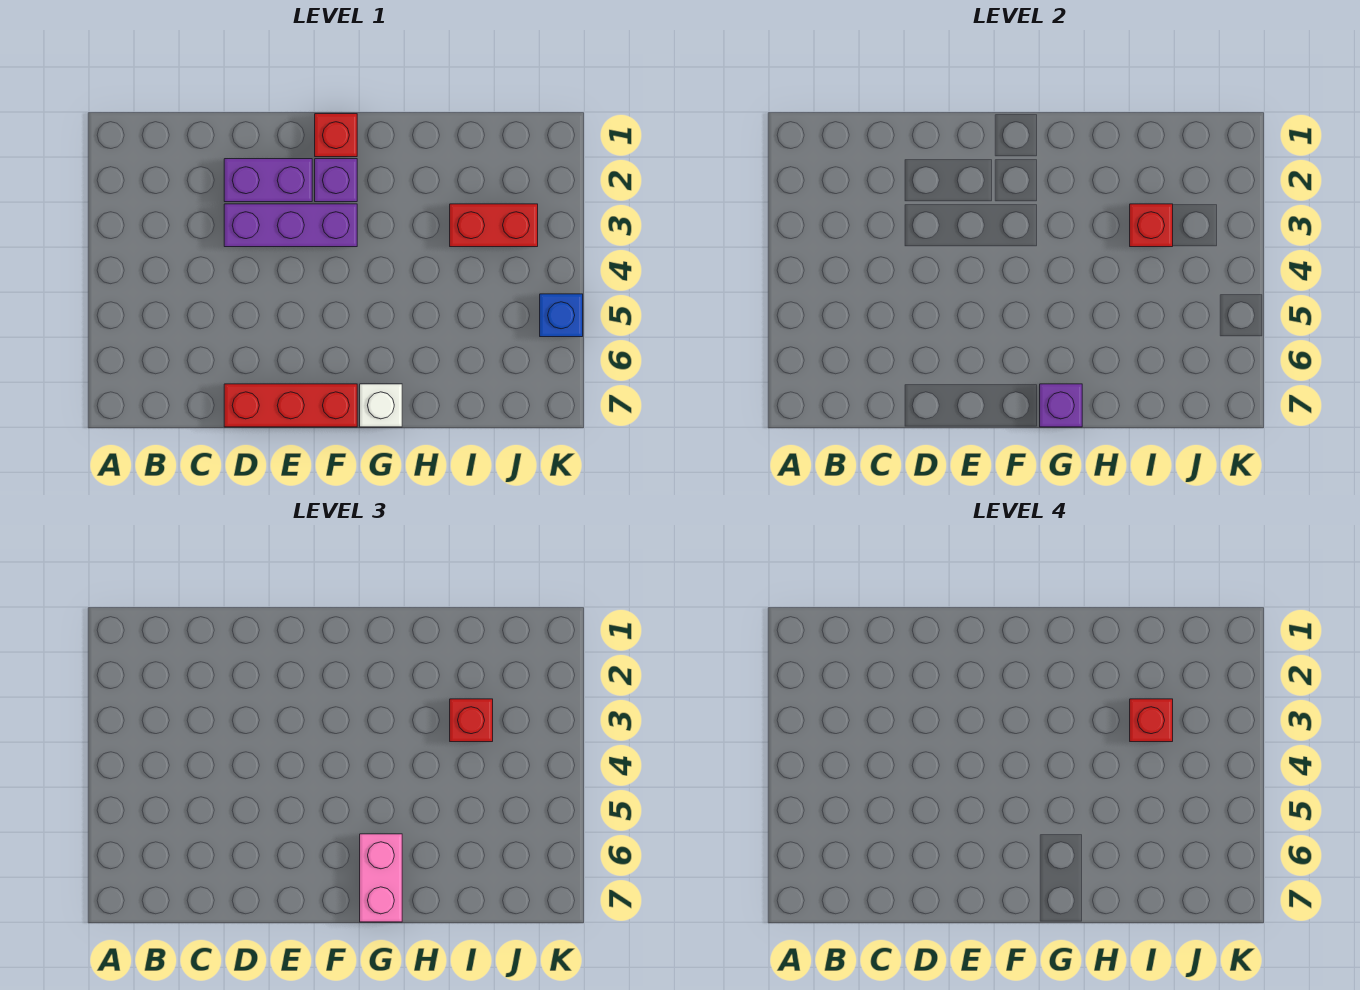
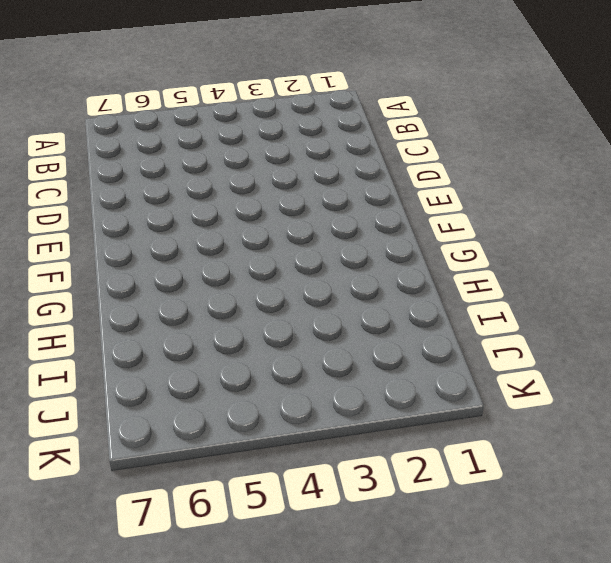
none -> purple 1x2 brick [224,159,312,202]
none -> purple 1x3 brick [224,204,357,247]
none -> red 1x3 brick [224,384,357,427]

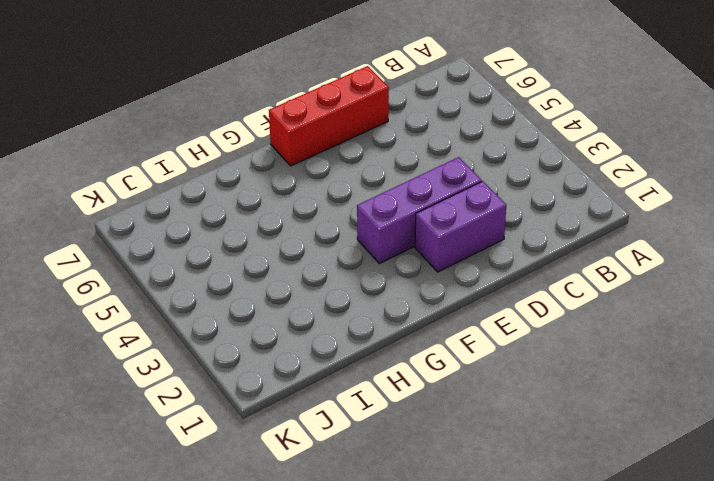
none -> red 1x1 brick [315,114,357,157]
none -> purple 1x1 brick [315,159,357,202]
none -> white 1x1 brick [360,384,402,427]

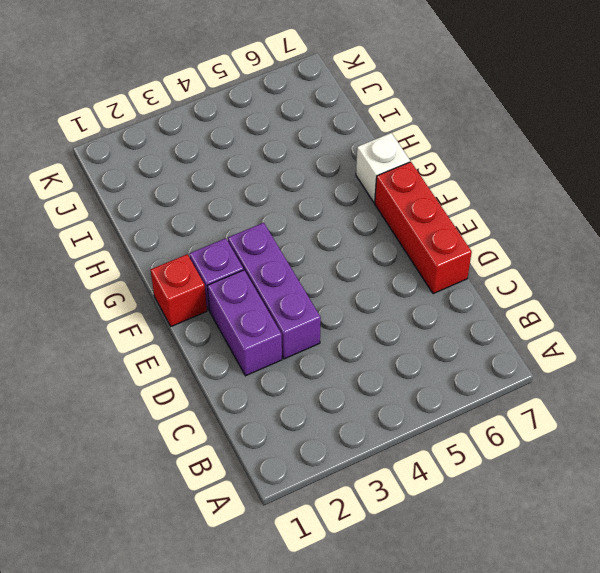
none -> red 1x2 brick [450,204,538,247]
none -> blue 1x1 brick [540,294,583,337]
none -> purple 1x1 brick [1040,384,1082,427]

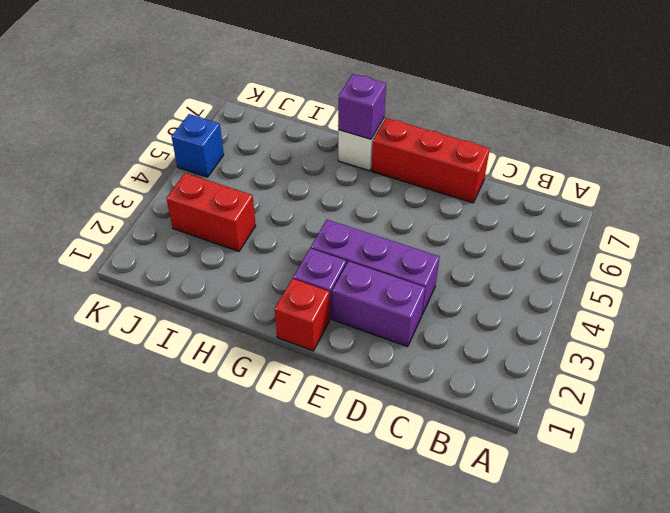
none -> red 1x1 brick [1130,204,1173,247]
none -> pink 1x2 brick [360,834,402,922]
none -> red 1x1 brick [450,699,493,742]

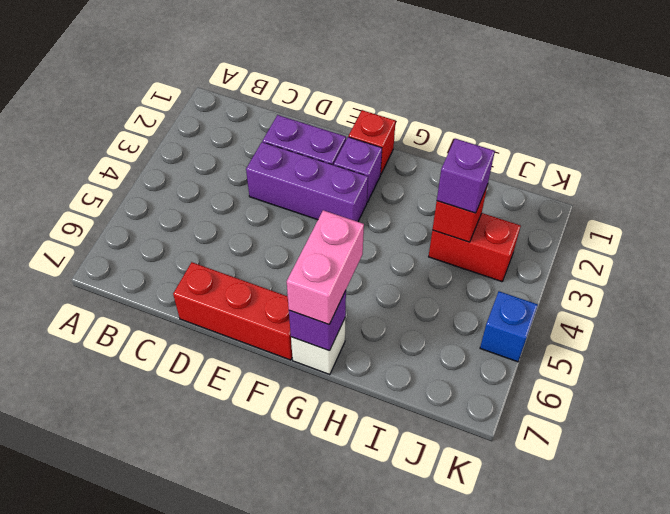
purple 1x1 brick [437,139,495,213] -> red 1x1 brick [450,699,493,742]
none -> red 1x1 brick [1130,699,1173,742]

